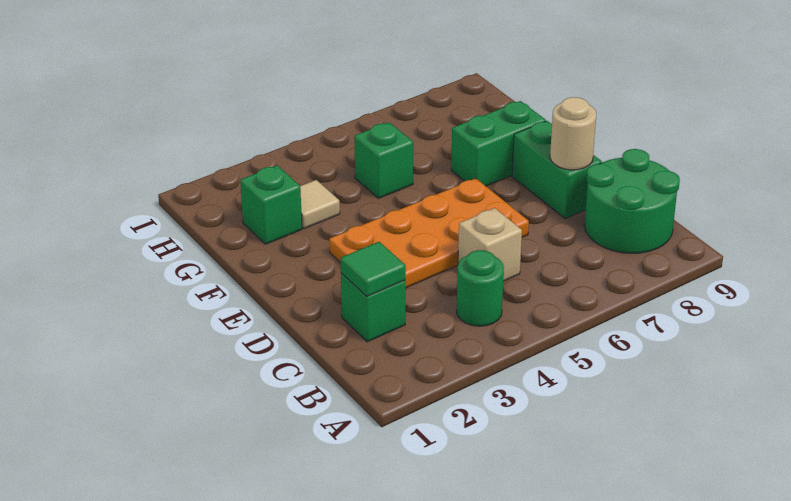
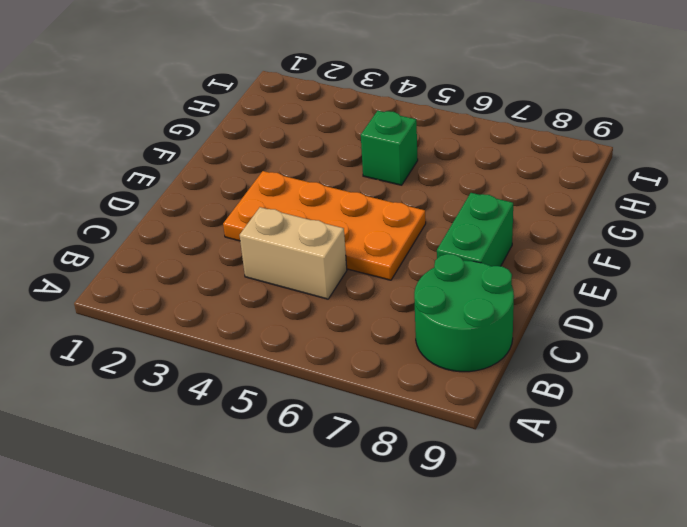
tan 1x2 brick [240,207,347,299] -> tan 1x1 brick [458,208,522,281]
none -> green 1x1 round brick [457,250,504,326]
none -> green 1x1 brick [341,273,405,342]
none -> green 1x2 brick [451,101,546,186]

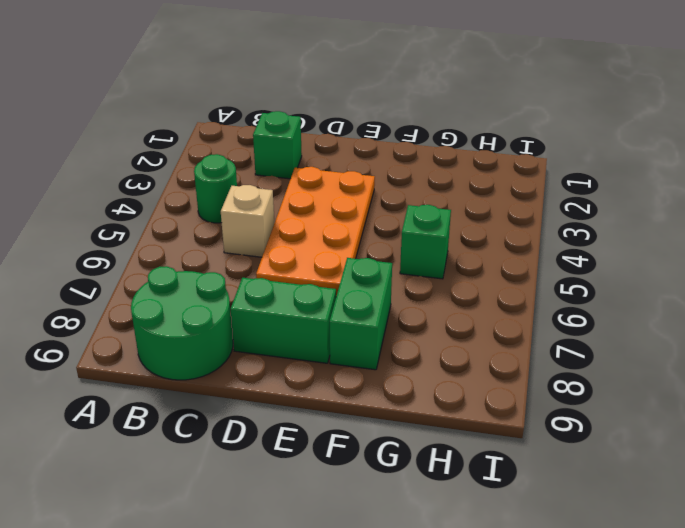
none -> green 1x1 brick [240,165,302,244]
none -> tan 1x1 tile [300,180,340,229]
none -> green 1x1 tile [341,242,406,297]

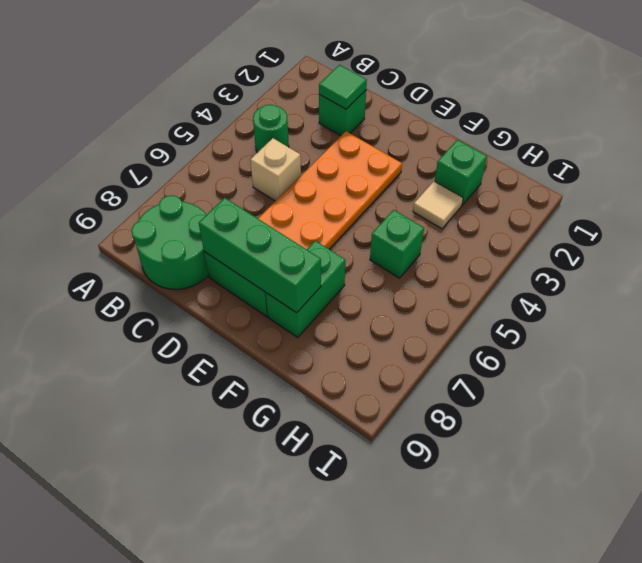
green 1x3 brick [199,198,321,313] -> tan 1x1 round brick [550,97,596,170]

